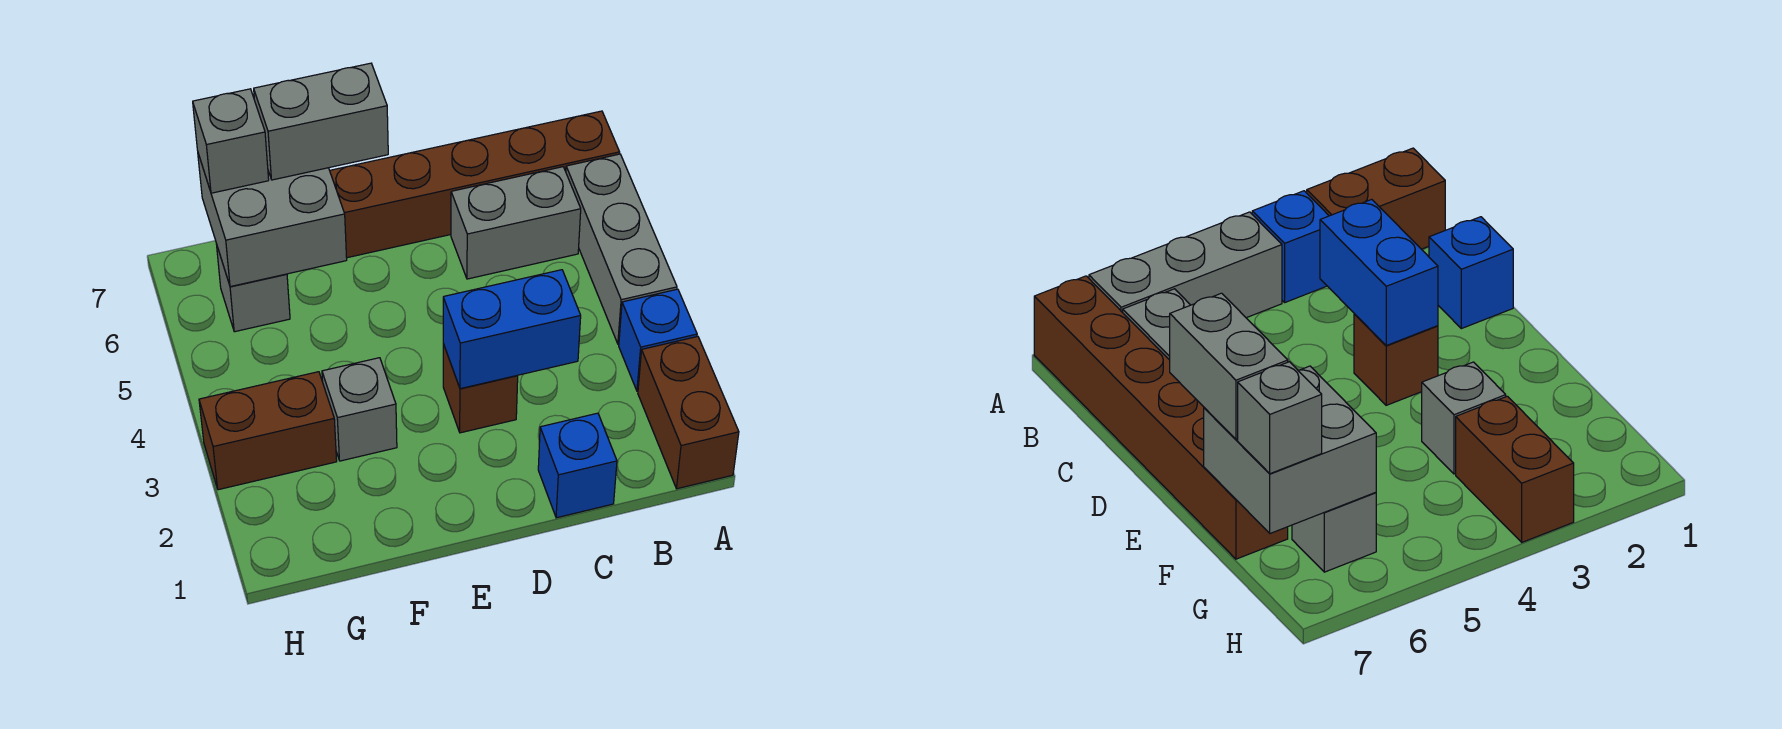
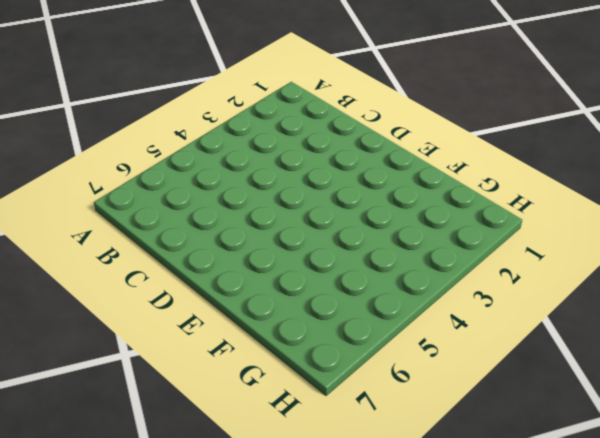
none -> brown 1x2 brick [638,337,739,489]
none -> blue 1x1 brick [619,289,697,391]
none -> grey 1x3 brick [566,154,677,344]

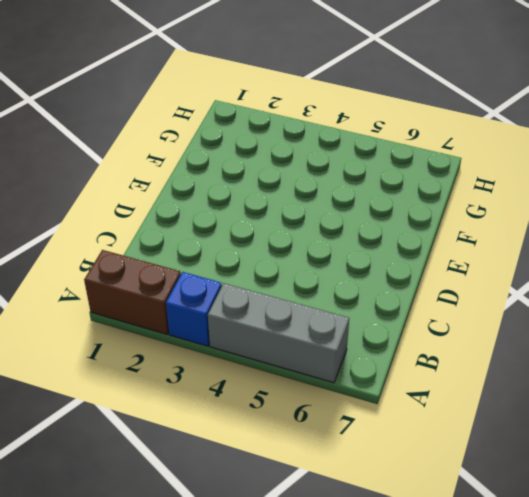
none -> brown 1x6 brick [330,111,620,258]
none -> grey 1x2 brick [451,167,581,279]
none -> blue 1x1 brick [538,413,617,518]

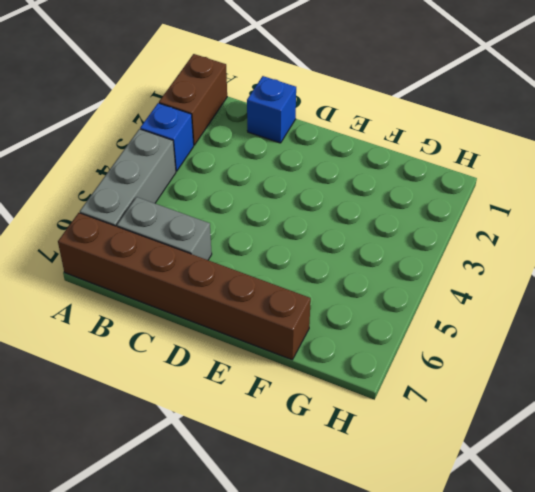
none -> brown 1x1 brick [443,344,518,433]
none -> grey 1x1 brick [322,358,397,461]
none -> brown 1x2 brick [199,372,337,490]

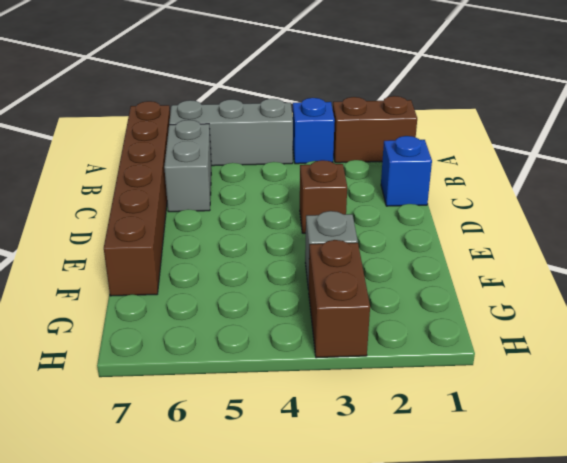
none -> grey 1x1 brick [217,247,290,332]
none -> blue 1x2 brick [443,270,581,389]
none -> grey 2x2 brick [198,154,347,287]

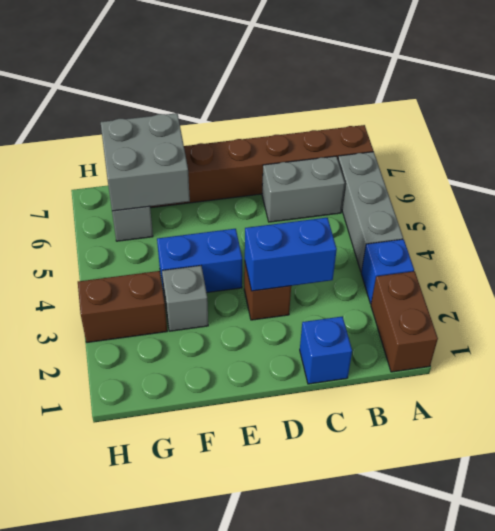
blue 1x2 brick [157,229,242,293] -> none
none -> grey 1x2 brick [254,63,388,180]
none -> grey 1x1 brick [193,89,269,193]

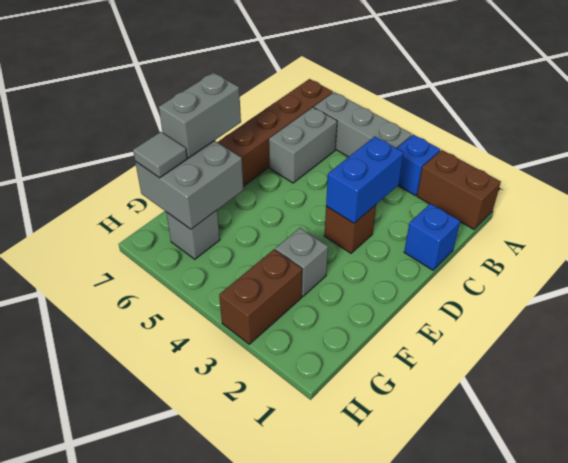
grey 1x1 tile [133,132,187,178] -> grey 1x1 brick [193,89,269,193]

